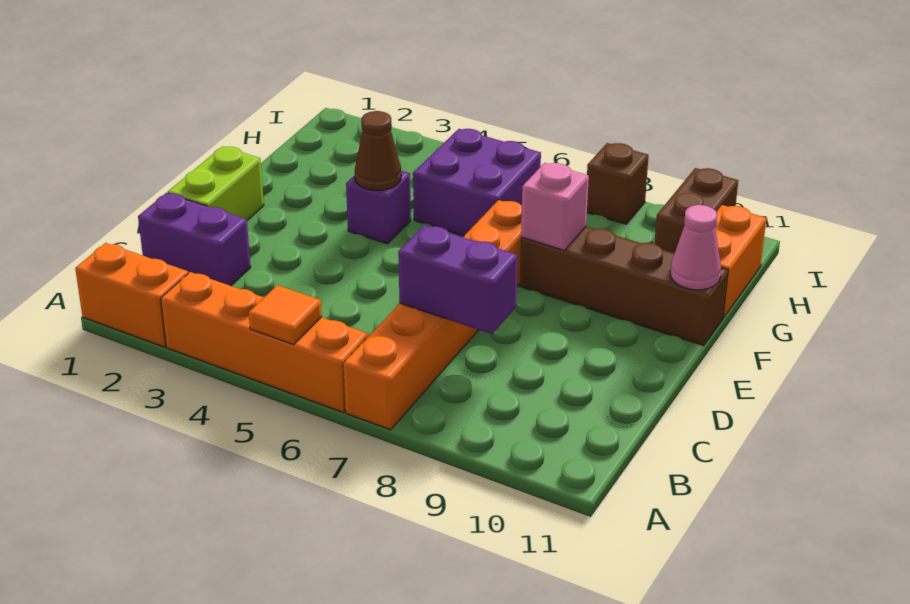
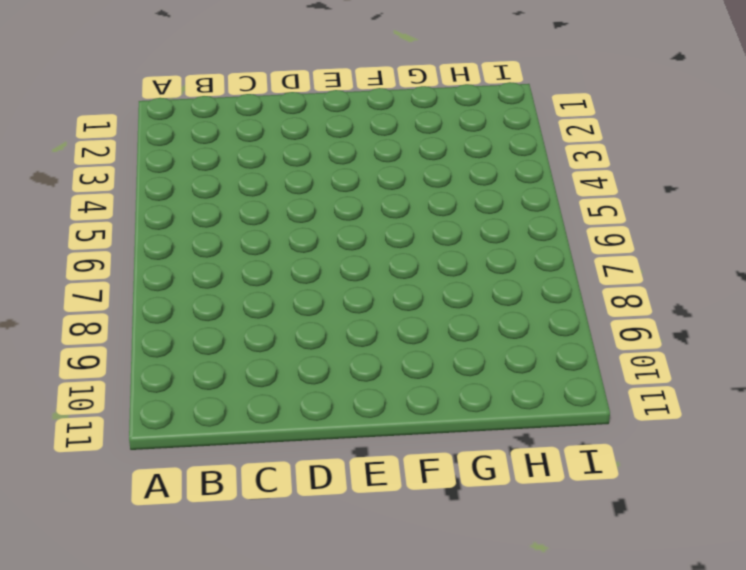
none -> orange 1x2 brick [75,243,188,347]
none -> orange 1x4 brick [161,272,368,412]
none -> orange 1x6 brick [343,200,522,430]

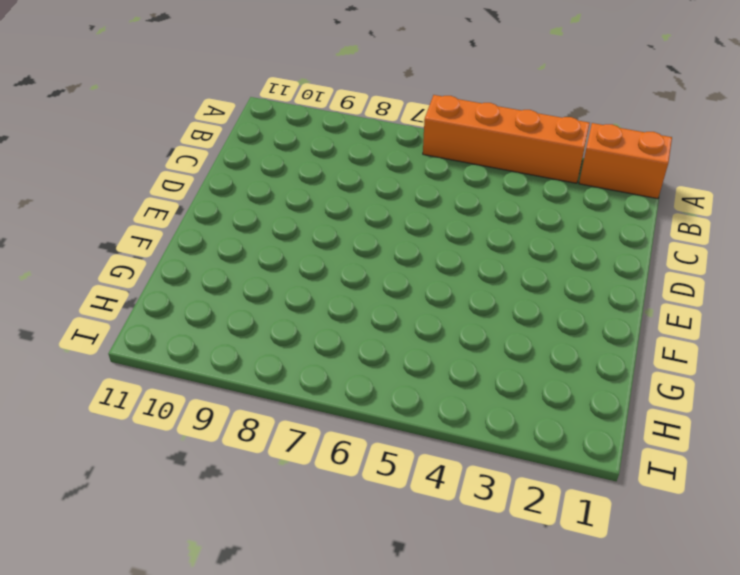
none -> orange 1x6 brick [343,200,522,430]
none -> purple 1x2 brick [138,193,251,286]
none -> lime 1x2 brick [168,146,264,220]

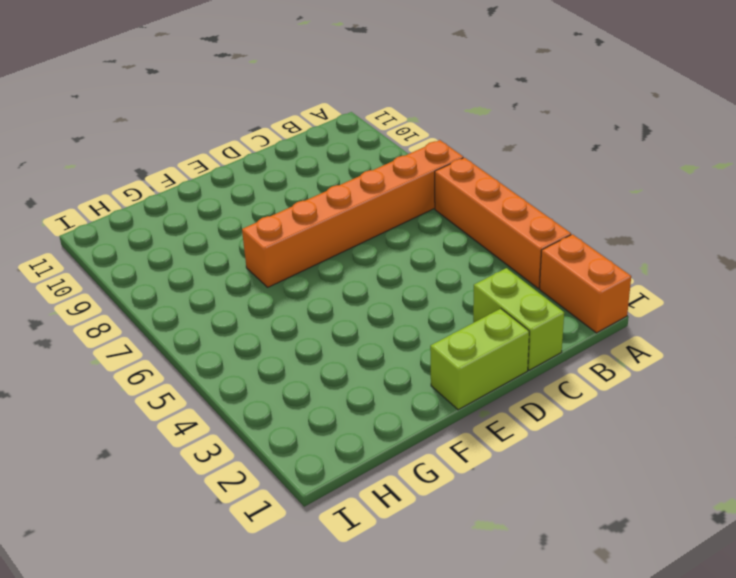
lime 1x2 brick [473,268,564,370] -> purple 1x2 brick [138,193,251,286]
none -> purple 1x1 brick [346,171,411,244]
none -> brown 1x4 brick [520,227,728,346]
none -> purple 2x2 brick [413,129,541,236]

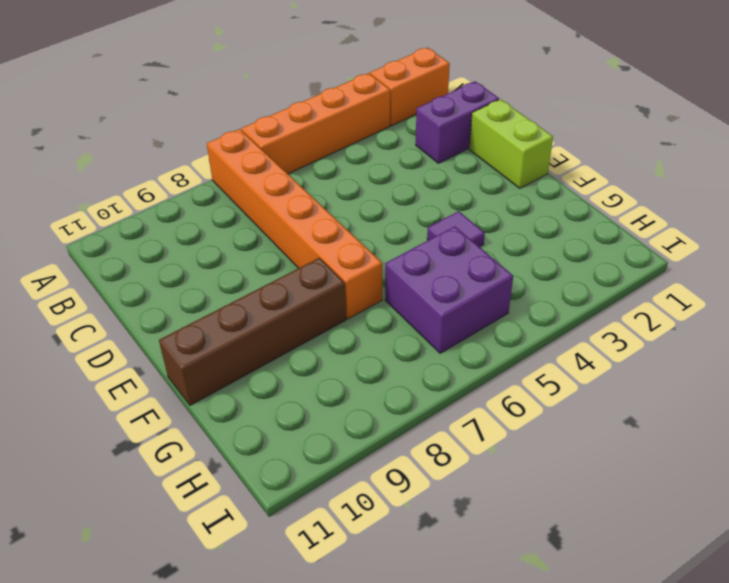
purple 1x1 tile [427,211,485,247] -> purple 1x1 brick [346,171,411,244]
none -> orange 1x2 brick [715,205,767,318]
none -> brown 1x2 brick [654,168,738,253]
none -> brown 1x1 brick [587,143,649,224]

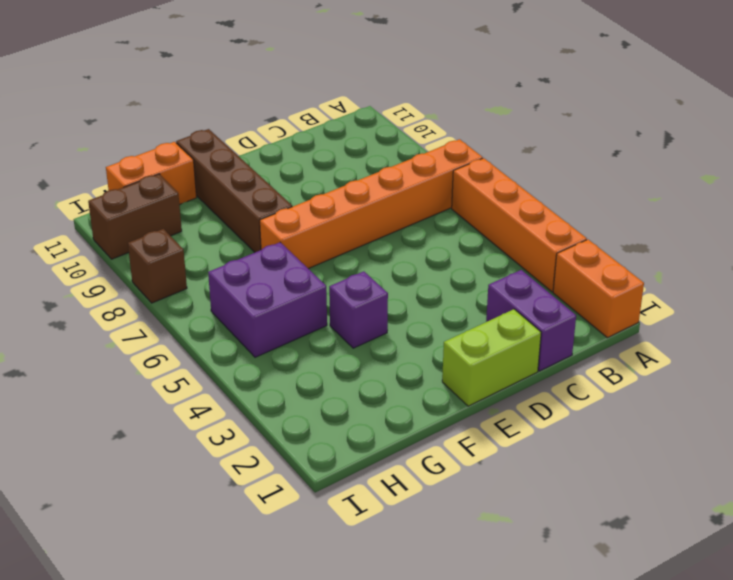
none -> orange 1x1 tile [249,285,322,345]
none -> purple 1x2 brick [398,225,517,334]
none -> brown 1x1 cone [355,111,401,190]

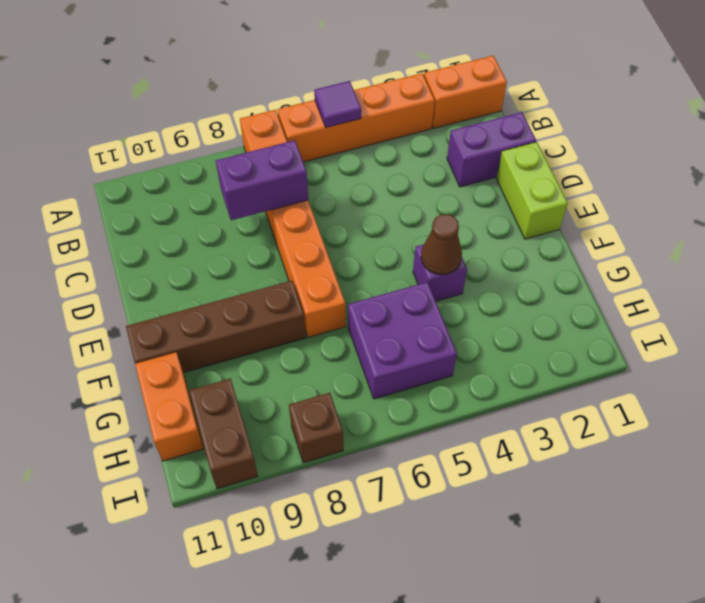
purple 1x1 tile [314,81,361,127] -> orange 1x1 tile [249,285,322,345]
none -> pink 1x1 brick [521,163,589,251]
none -> pink 1x1 cone [670,205,721,290]

